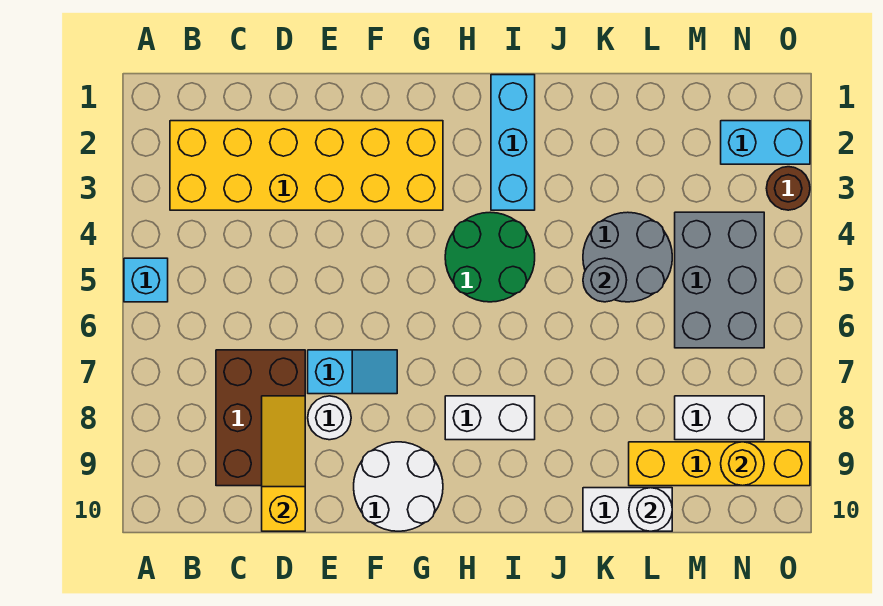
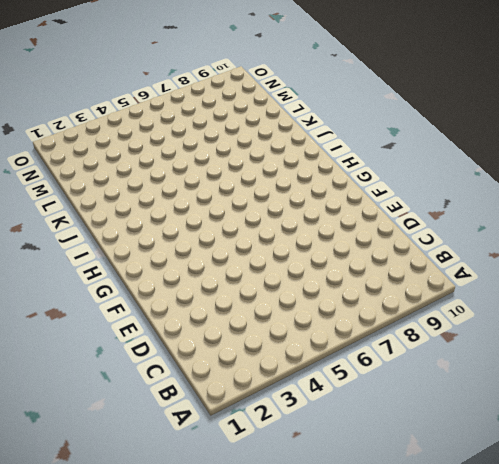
none -> cyan 1x1 brick [124,258,168,302]
none -> yellow 2x6 brick [170,121,443,210]
none -> brown 2x3 brick [216,350,305,486]

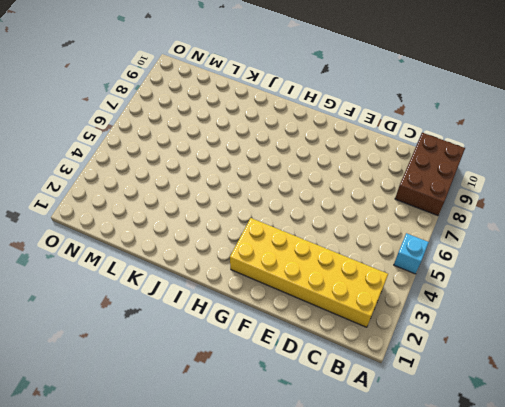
brown 2x3 brick [395,133,465,216] -> brown 2x3 brick moved to [216,350,305,486]
none -> cyan 1x2 slope [308,350,397,394]
none -> white 1x1 round brick [308,396,351,440]
none -> white 2x2 round brick [354,442,443,531]

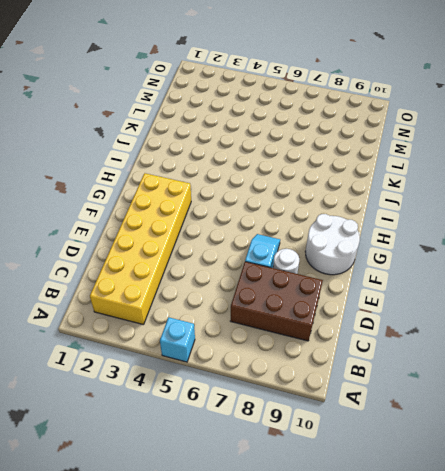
none -> green 2x2 round brick [445,212,535,302]
none -> white 1x2 brick [445,396,535,440]
none -> cyan 1x3 brick [491,75,535,210]

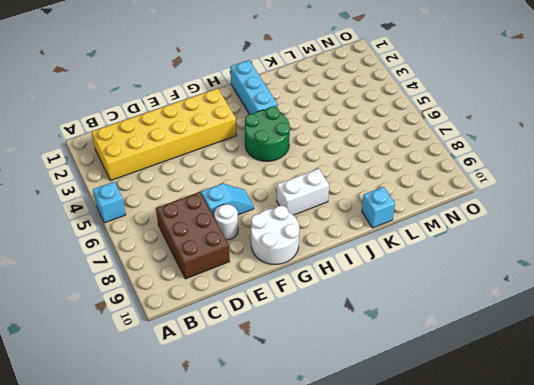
cyan 1x1 brick [362,187,395,228] -> white 1x2 brick [583,488,672,531]
none -> grey 2x2 round brick [583,212,672,302]
none -> yellow 1x4 brick [629,442,810,486]
none -> grey 2x3 brick [675,212,764,348]

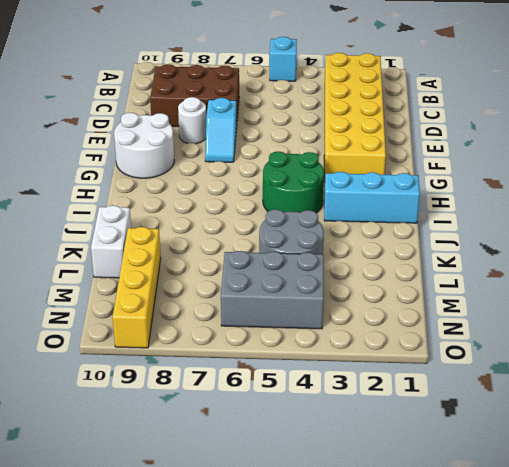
none -> white 1x2 brick [445,396,535,440]
none -> white 1x2 brick [675,396,764,440]
none -> cyan 1x2 brick [721,121,810,164]

